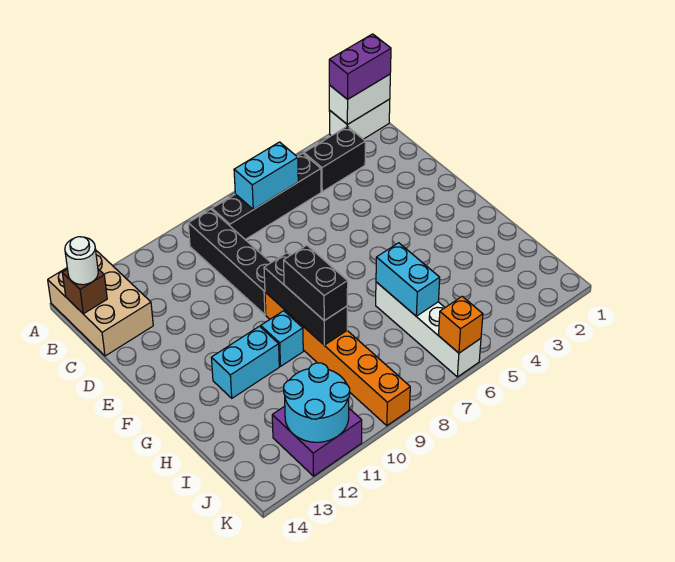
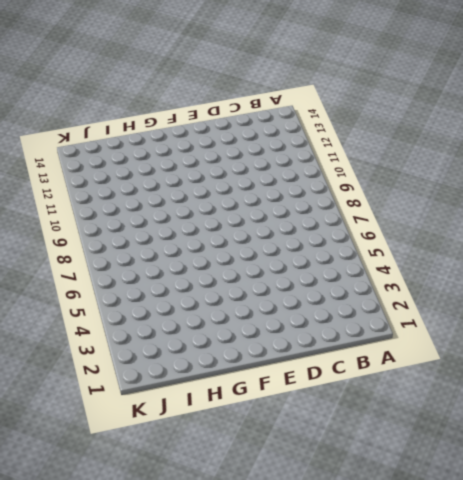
none -> white 1x2 brick [329,99,390,139]
none -> tan 2x3 brick [48,251,153,356]
none -> black 1x2 brick [304,126,365,192]

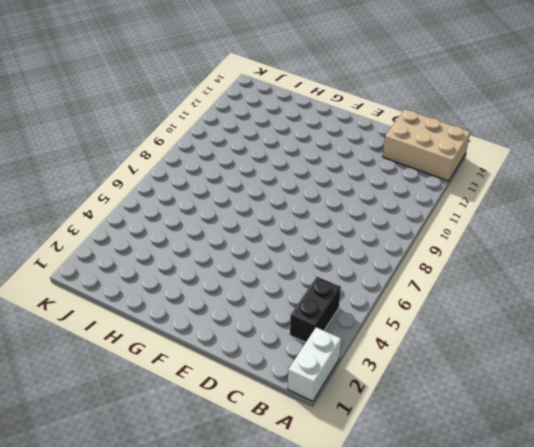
none -> black 1x4 brick [212,153,321,240]
none -> black 1x4 brick [188,209,271,315]
none -> orange 1x6 brick [265,292,410,426]

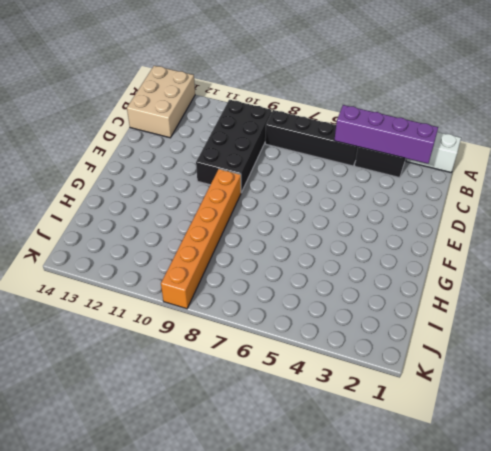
purple 1x4 brick [334,105,438,164] -> none
black 2x4 brick [196,100,272,192] -> black 1x4 brick [188,209,271,315]
none -> cyan 1x1 brick [261,311,303,366]
none -> cyan 1x2 brick [211,326,279,398]
none -> white 1x4 brick [376,282,481,377]

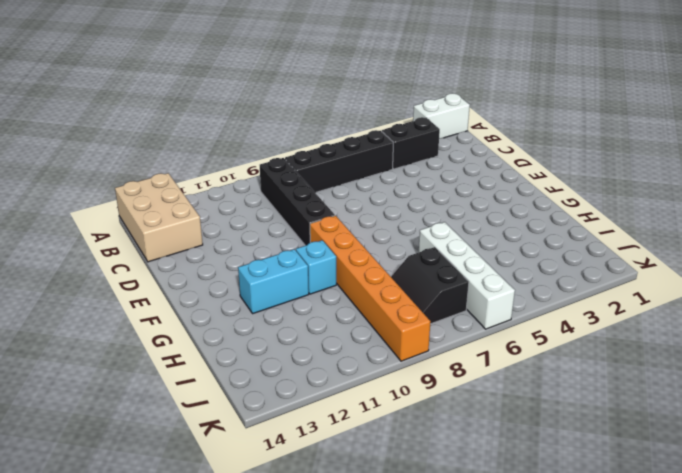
black 2x2 slope [391,247,469,324] -> none
none -> purple 2x2 brick [272,406,362,476]
none -> white 1x2 brick [329,74,390,125]
none -> cyan 1x2 brick [234,142,298,210]

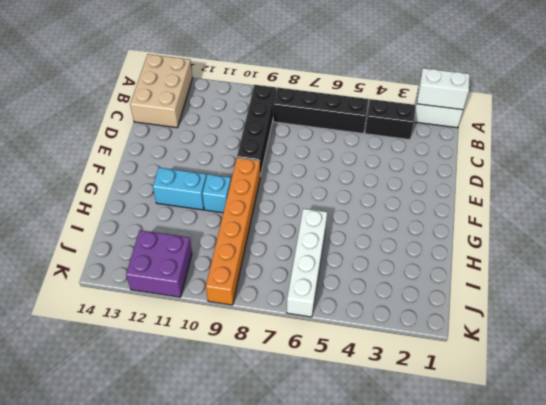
none -> cyan 1x2 brick [234,142,298,210]
none -> brown 1x1 brick [62,269,107,314]
none -> black 1x3 brick [264,253,347,345]

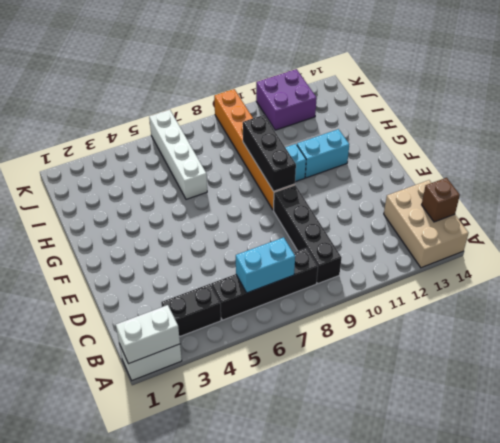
none -> cyan 1x2 brick [376,243,440,316]
none -> cyan 2x2 round brick [284,363,350,442]
none -> orange 1x1 brick [439,296,483,353]

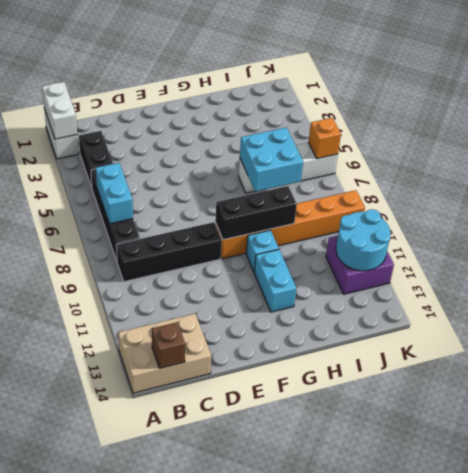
cyan 2x2 brick [240,128,303,192] -> cyan 1x2 brick [376,243,440,316]
none -> purple 1x2 brick [329,34,391,99]
none -> white 1x1 round brick [65,237,98,285]
none -> black 1x2 brick [284,245,348,321]

